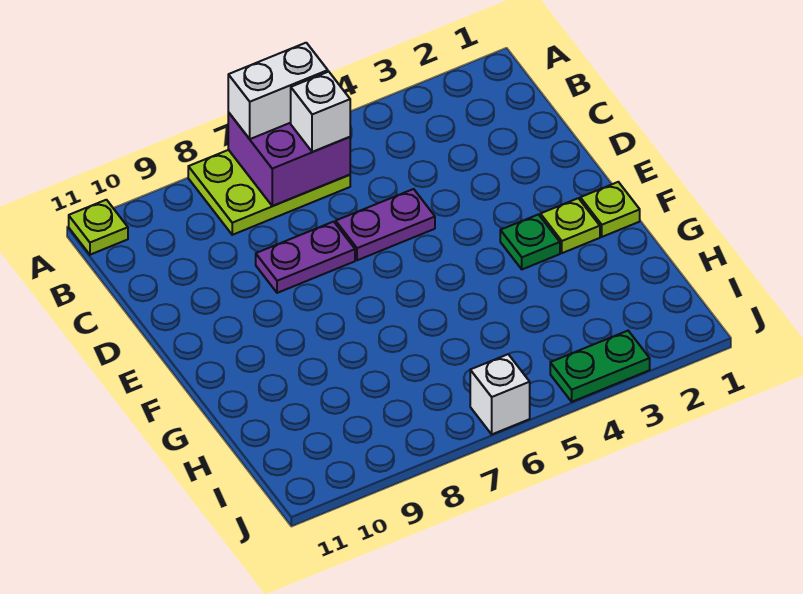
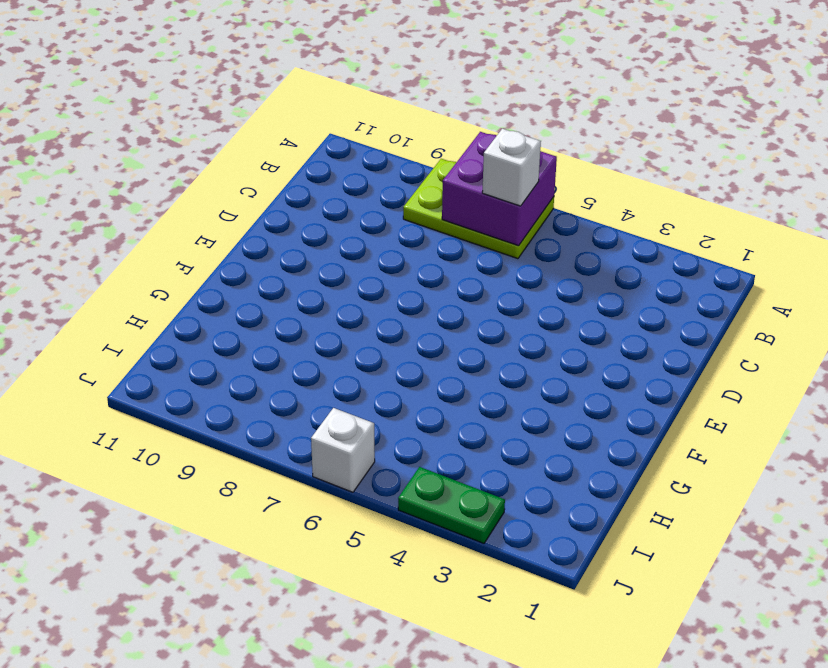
none -> lime 1x1 plate [69,200,128,255]
none -> purple 1x2 plate [336,189,435,260]
none -> purple 1x2 plate [256,222,355,293]

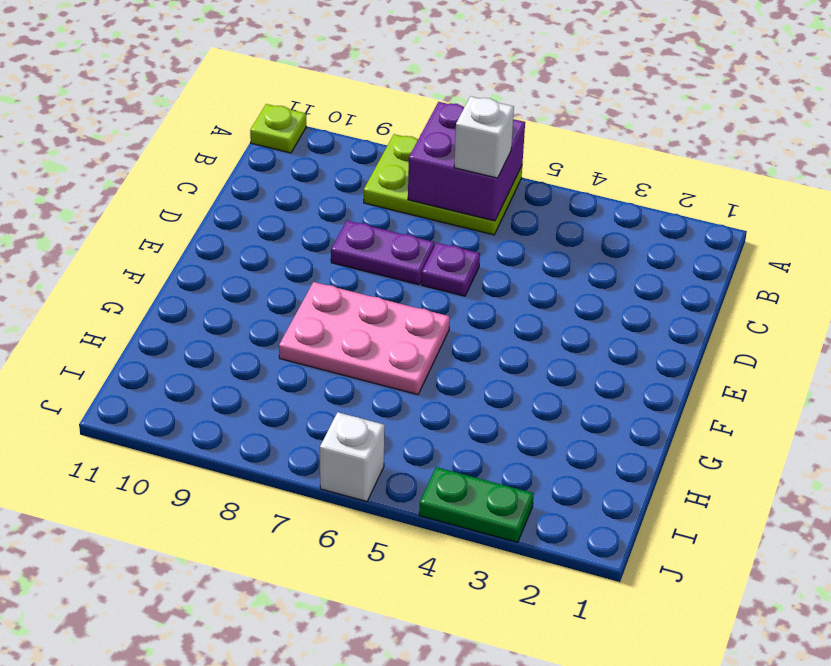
purple 1x1 plate [422,243,480,296] -> purple 1x2 plate [336,189,435,260]
pink 2x3 plate [279,282,450,395] -> none
none -> lime 1x1 plate [580,182,640,237]
none -> lime 1x1 plate [540,198,600,253]
none -> green 1x1 plate [500,214,560,269]

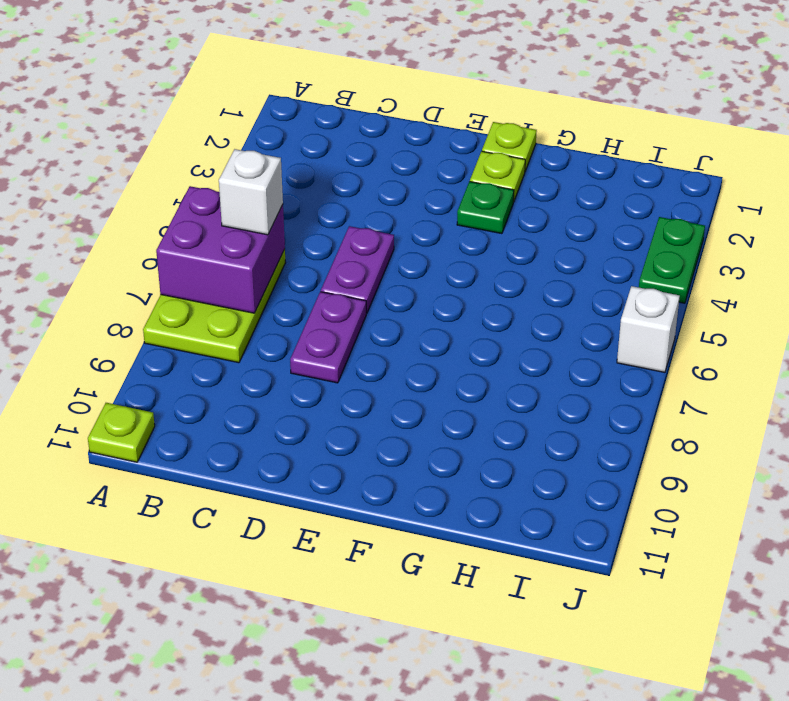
none -> white 1x2 brick [228,43,328,139]

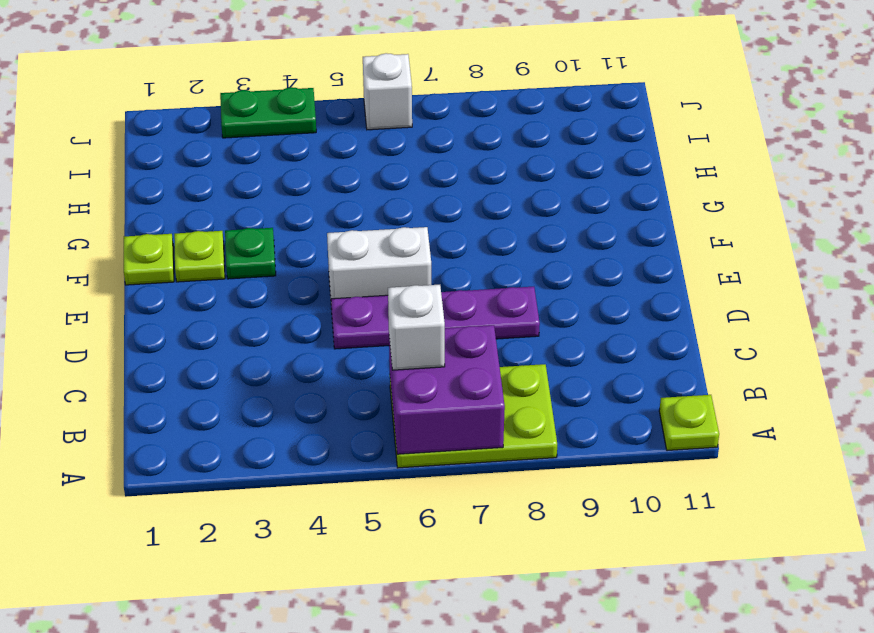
white 1x2 brick [327,227,431,299] -> white 1x2 brick moved to [228,43,328,139]

